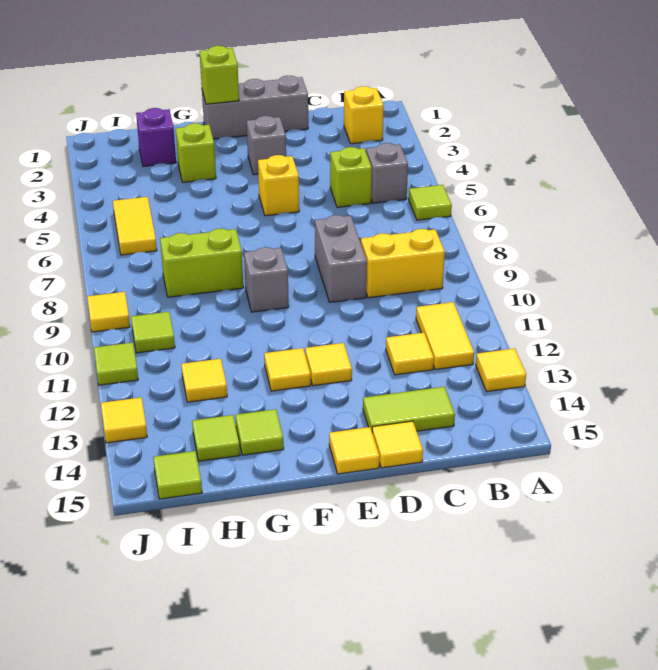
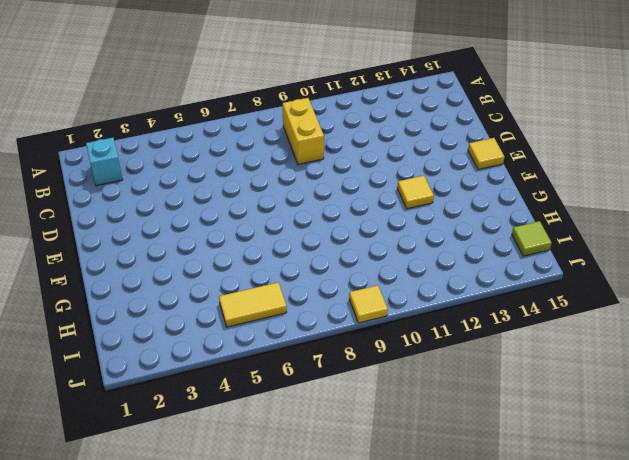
cyan 1x1 brick [86,138,123,186] -> yellow 1x1 brick [344,86,384,144]
none -> lime 1x1 tile [409,185,452,220]
none -> yellow 1x1 tile [476,348,526,392]
none -> grey 1x1 brick [366,143,408,203]
none -> yellow 1x2 tile [416,302,474,370]

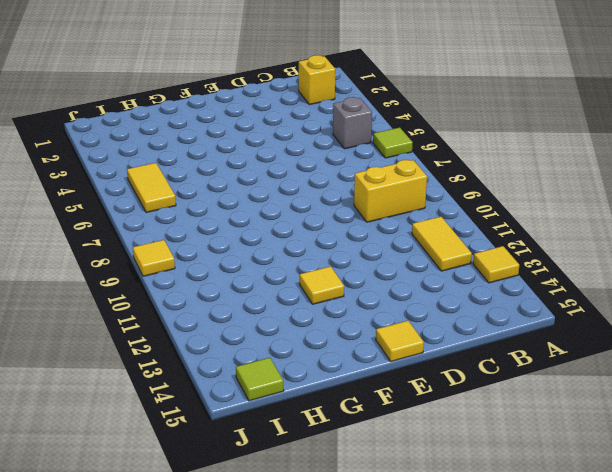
none -> lime 1x1 brick [330,147,372,207]
none -> yellow 1x1 tile [386,333,434,375]
none -> lime 1x2 tile [363,387,455,431]
none -> grey 1x3 brick [202,76,308,139]

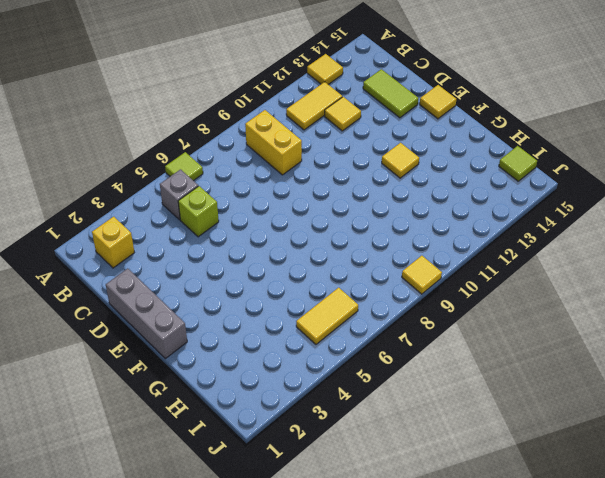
none -> grey 1x2 brick [315,215,367,302]
none -> yellow 1x1 tile [372,421,423,468]
none -> grey 1x1 brick [247,116,286,175]
none -> yellow 1x1 brick [258,155,299,216]

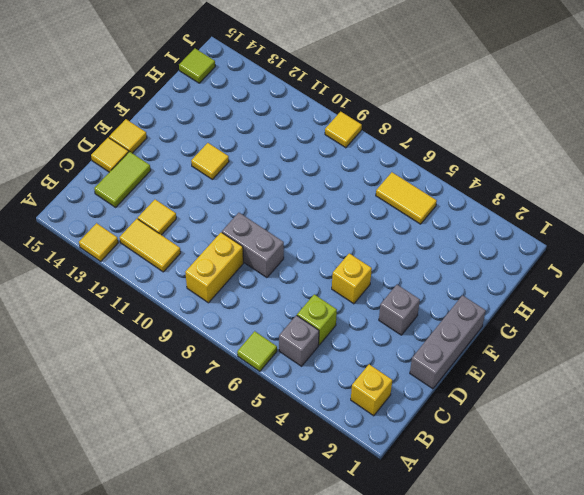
none -> yellow 1x1 tile [305,343,352,386]
none -> grey 1x1 brick [244,247,289,312]
none -> lime 1x1 brick [176,123,216,182]
none -> lime 1x2 brick [160,229,243,297]

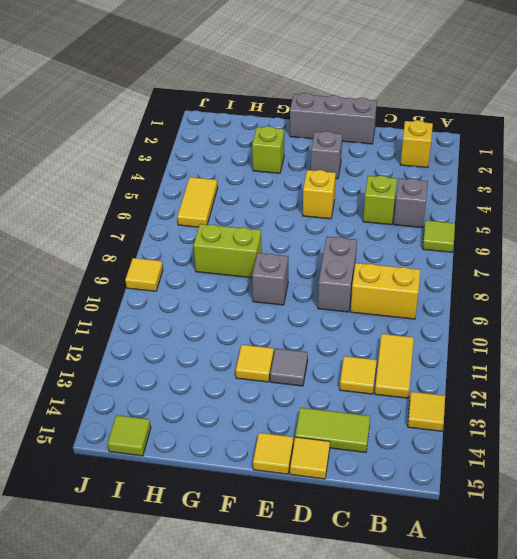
grey 1x1 tile [270,348,308,386] -> yellow 1x1 tile [305,343,352,386]
none -> lime 1x1 tile [235,409,284,455]
none -> purple 1x1 brick [136,108,176,166]
none -> yellow 1x1 tile [181,359,227,402]
none -> lime 1x1 tile [192,415,240,461]

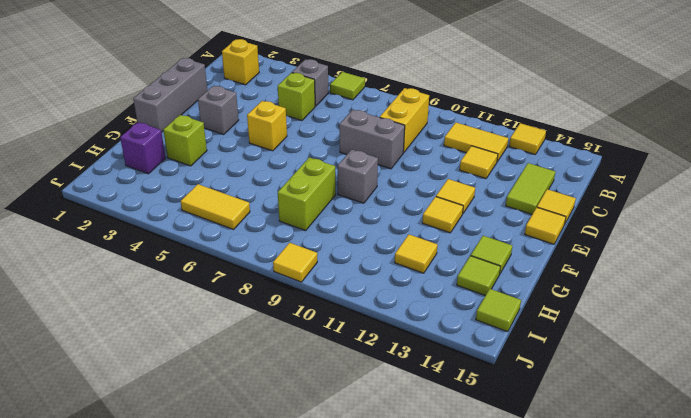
none -> lime 1x1 tile [131,312,175,353]
none -> lime 1x1 tile [94,343,138,385]
none -> yellow 1x1 tile [101,398,147,443]
none -> lime 1x1 brick [199,46,239,104]

